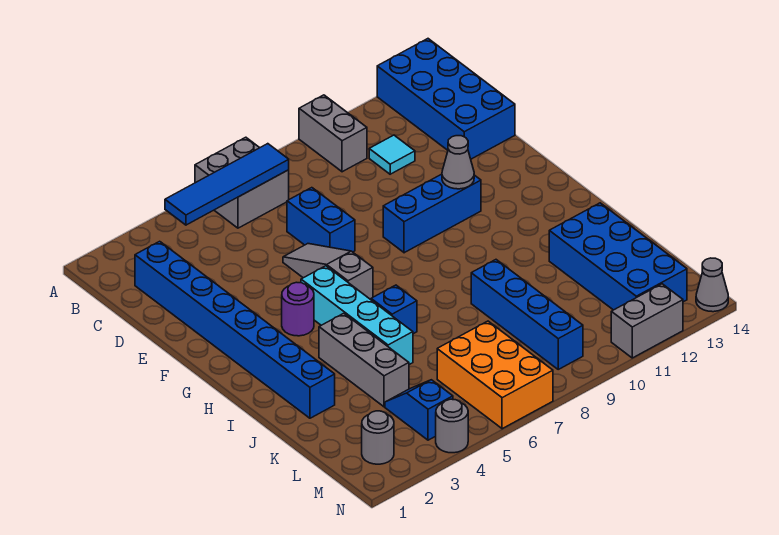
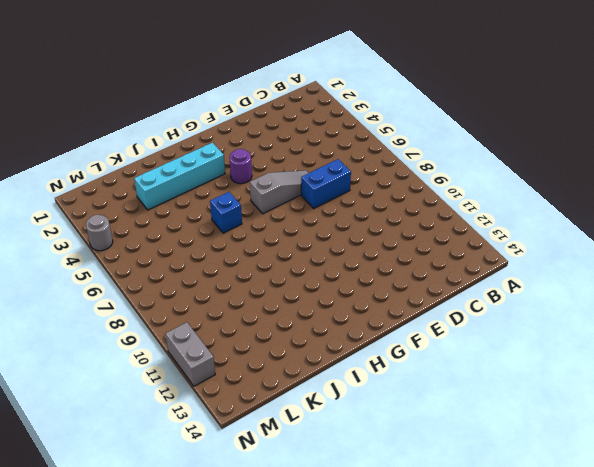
cyan 1x4 brick [134,143,225,210] -> cyan 1x4 brick moved to [301,266,413,365]
none -> grey 2x2 brick [195,137,289,228]
none -> grey 1x2 brick [299,95,367,172]
none -> blue 2x4 brick [377,39,515,159]

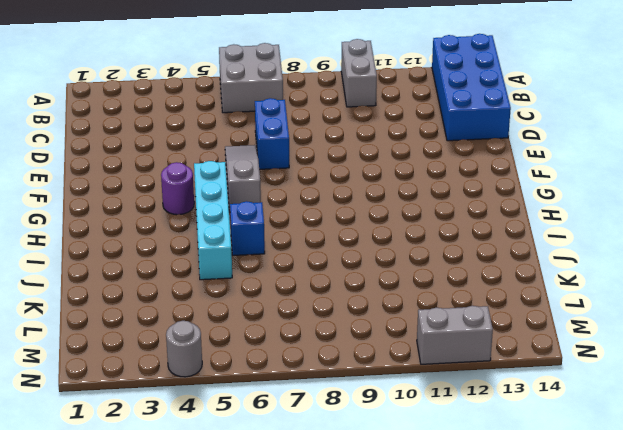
none -> blue 1x8 brick [135,241,335,418]
none -> cyan 1x1 tile [369,135,415,174]
none -> blue 1x3 brick [383,174,481,253]

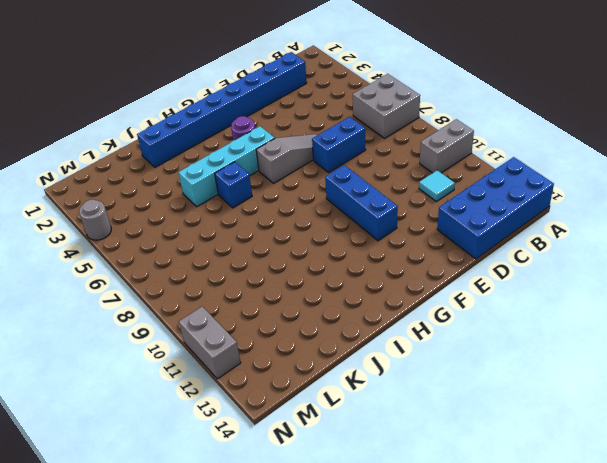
none -> grey 1x3 brick [319,313,409,407]
none -> blue 1x4 brick [471,260,583,369]
none -> blue 2x4 brick [549,203,687,310]

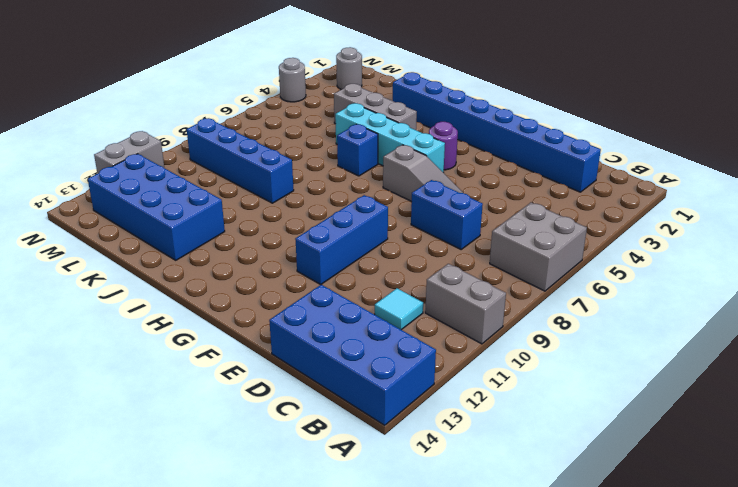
none -> blue 1x2 slope [385,380,453,440]
none -> orange 2x3 brick [437,321,553,429]
none -> grey 1x1 cone [696,258,728,312]

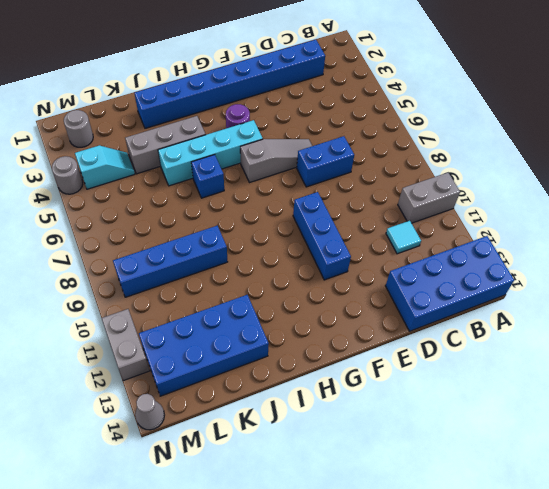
cyan 1x2 slope [75,146,135,189] -> blue 1x2 slope [385,380,453,440]
none -> grey 2x2 brick [195,137,289,228]
none -> orange 2x3 brick [437,321,553,429]
none -> blue 1x4 tile [165,144,289,225]

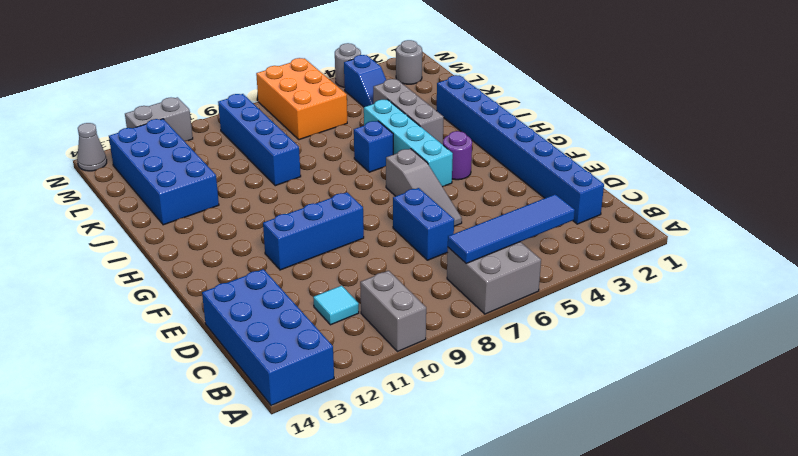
none -> grey 1x1 cone [442,136,474,189]

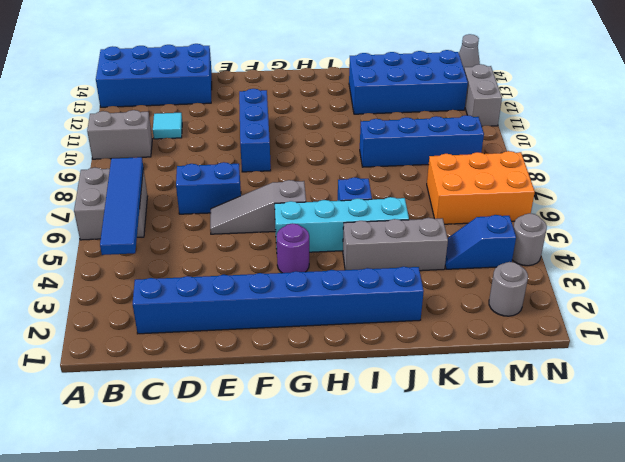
none -> grey 1x1 cone [442,136,474,189]

